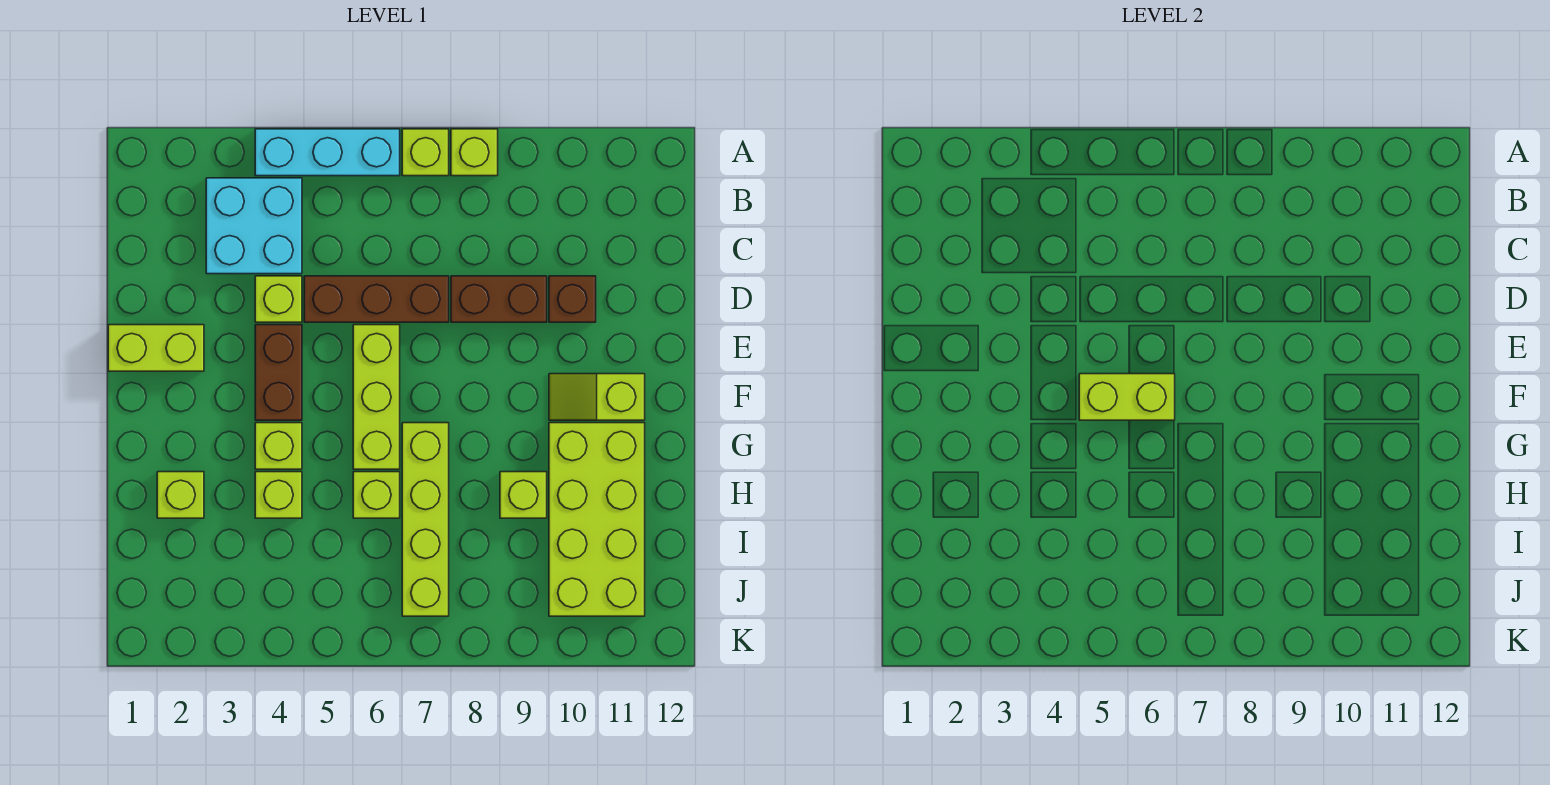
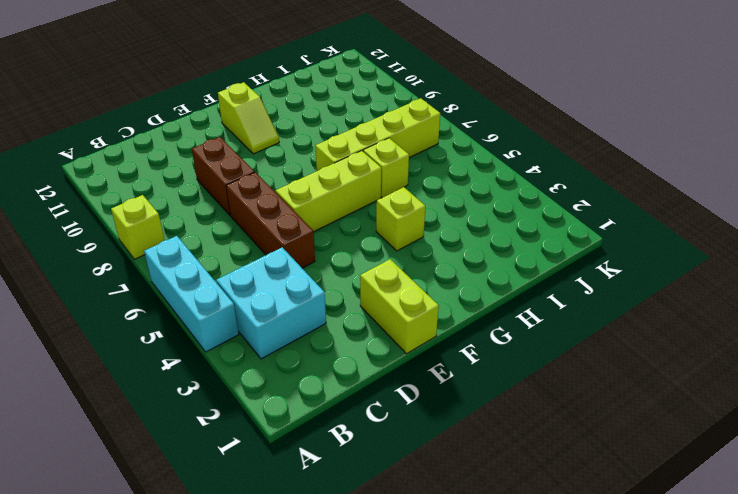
none -> lime 1x1 brick [402,129,449,176]
none -> lime 1x1 brick [255,276,302,322]
none -> brown 1x1 brick [549,276,596,322]

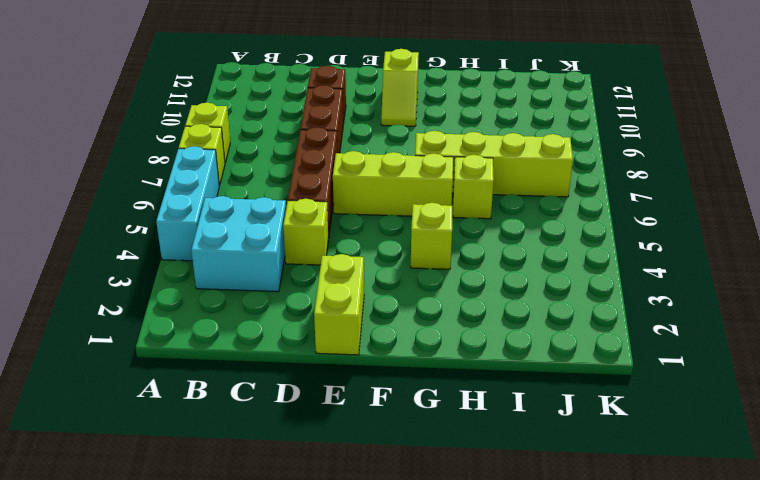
none -> brown 1x2 brick [255,325,302,420]
none -> lime 2x4 brick [549,423,645,616]
none -> lime 1x1 brick [157,472,204,518]

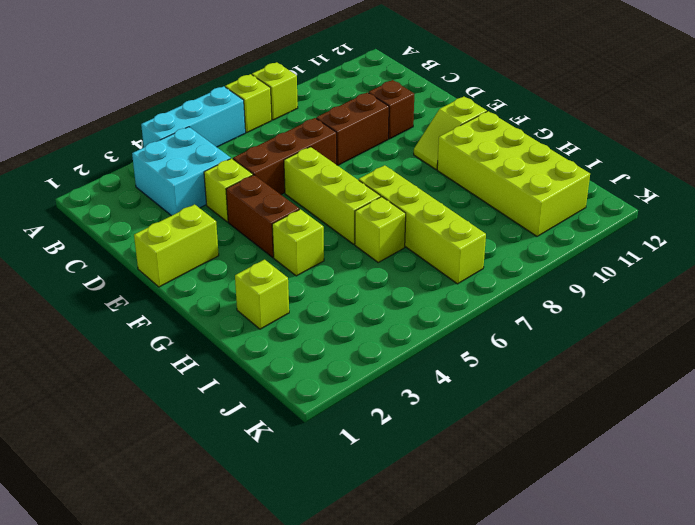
none -> lime 1x1 brick [255,472,302,518]
none -> lime 1x1 brick [500,472,547,518]
none -> lime 1x2 brick [1079,374,1175,420]

